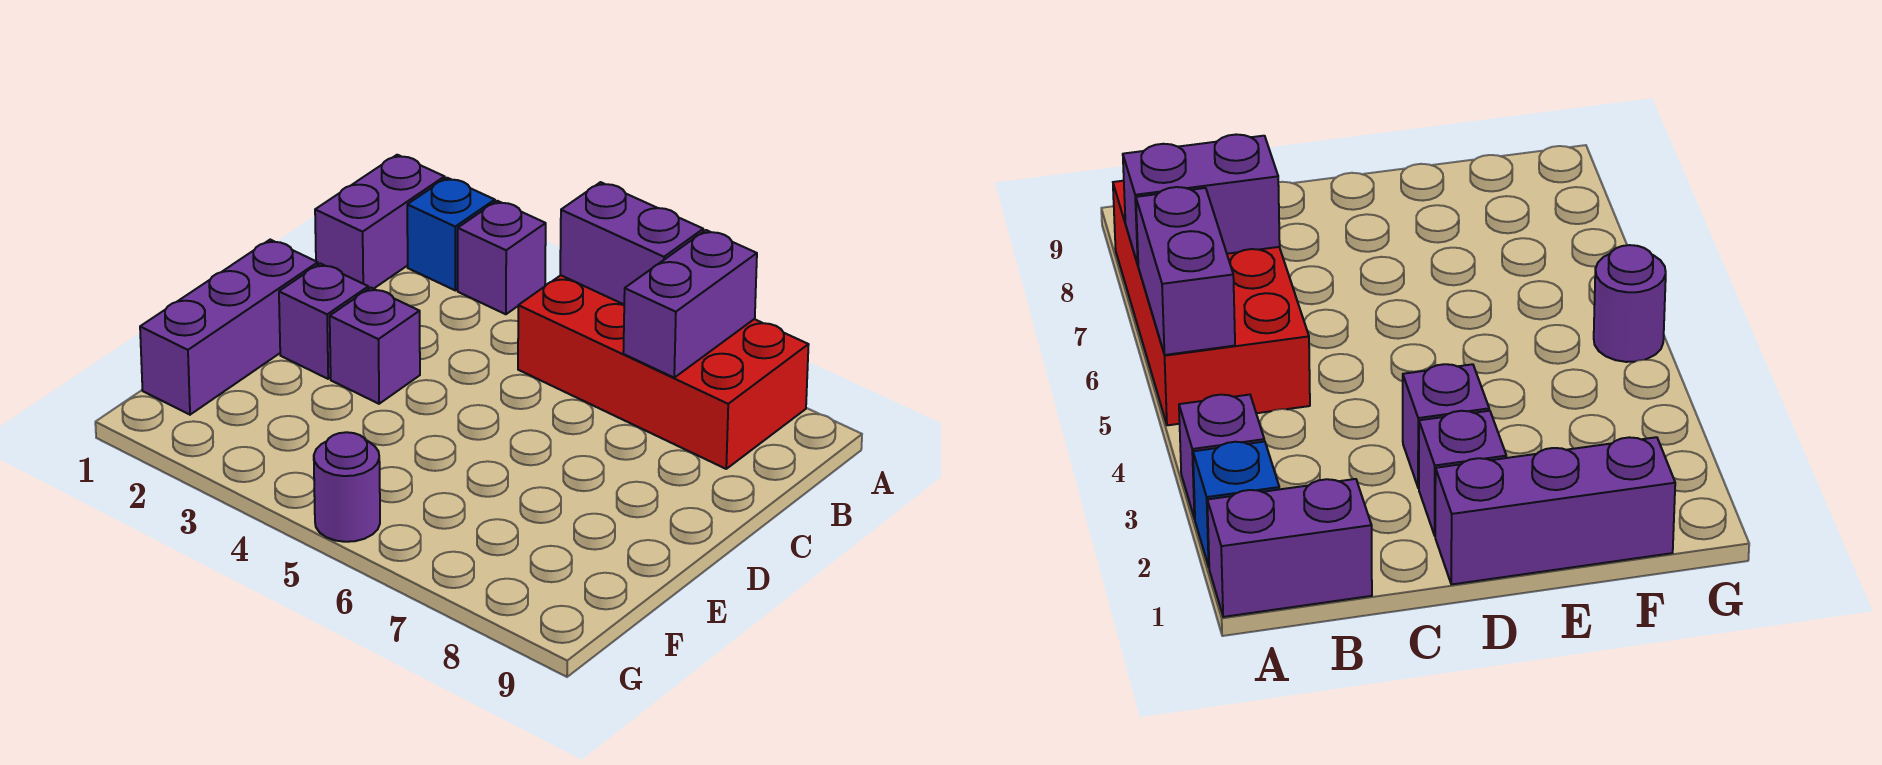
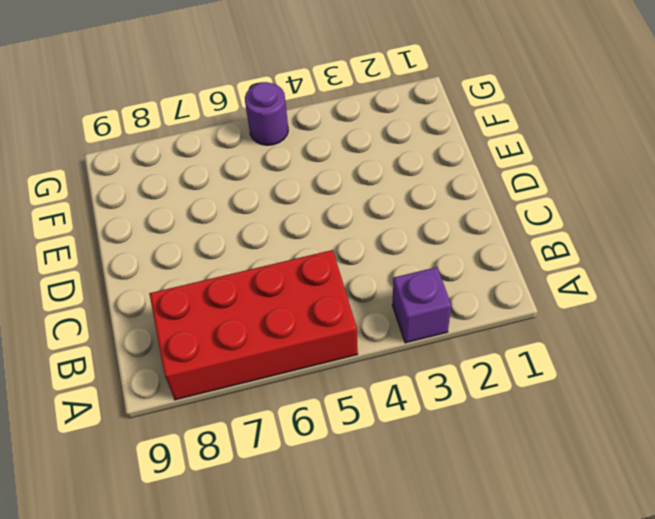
none -> purple 1x2 brick [315,155,445,289]
none -> blue 1x1 brick [407,178,495,290]

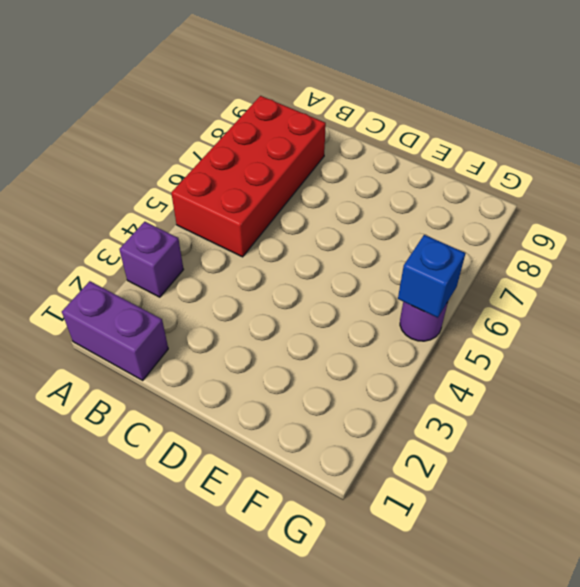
blue 1x1 brick [398,235,465,318] -> blue 1x1 brick moved to [407,178,495,290]
none -> purple 1x3 brick [140,240,318,415]
none -> purple 1x1 brick [279,263,368,379]

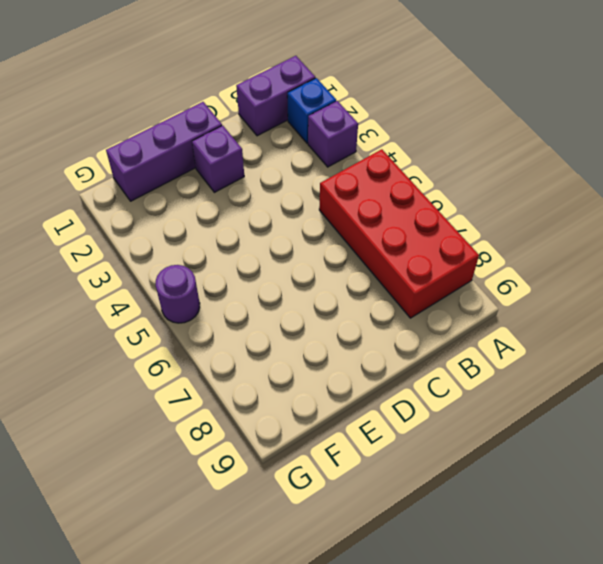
none -> purple 1x1 brick [330,288,420,404]
none -> purple 1x2 brick [560,182,703,304]

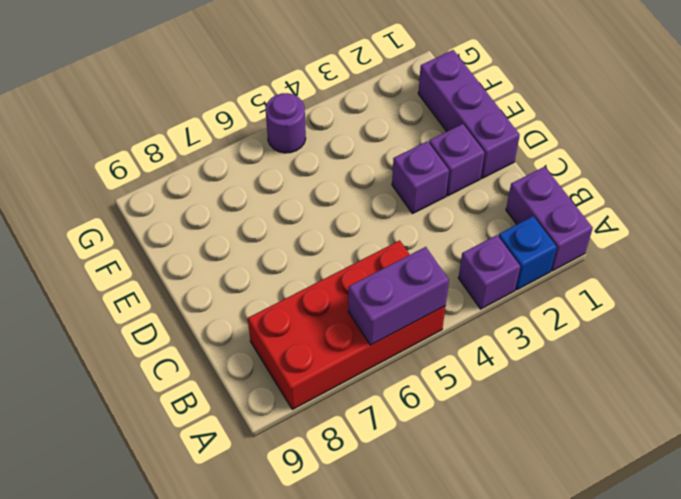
none -> purple 1x2 brick [623,230,757,378]

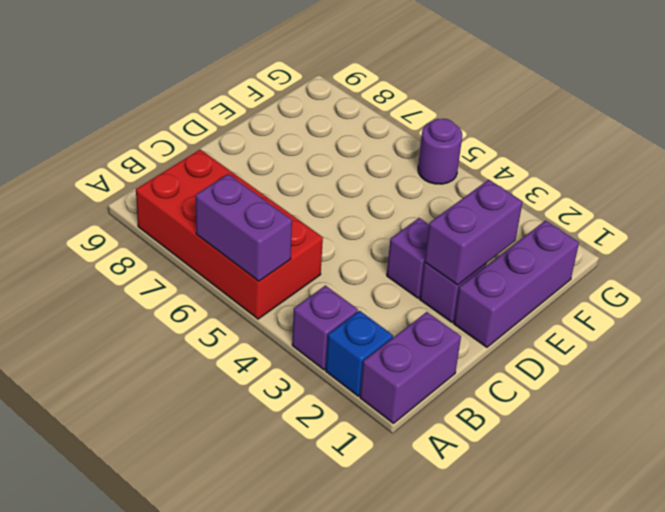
purple 1x2 brick [424,180,522,285] -> purple 1x2 brick moved to [623,230,757,378]

